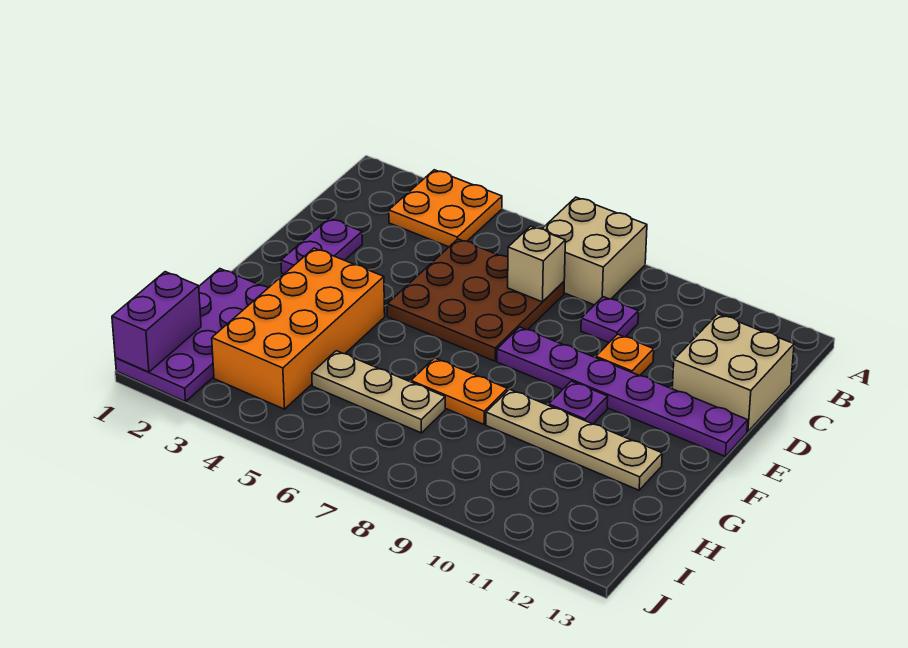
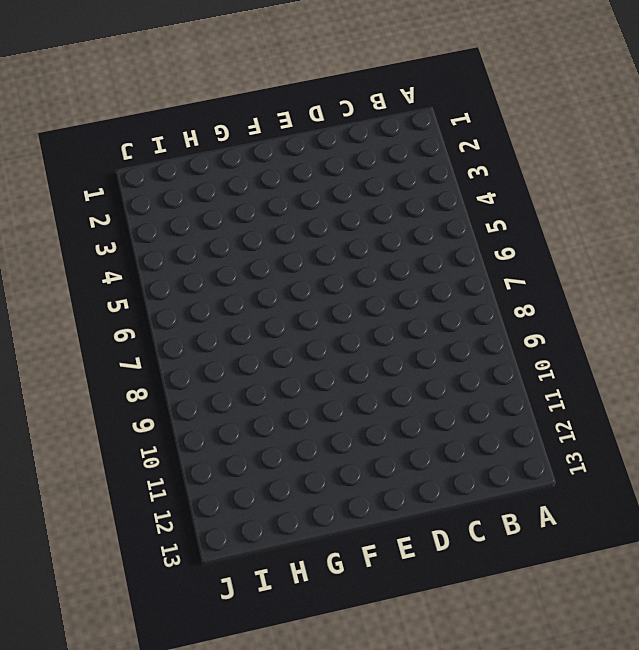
none -> orange 2x2 plate [389,170,502,247]
none -> tan 2x2 brick [542,197,647,305]
none -> brown 3x3 plate [387,239,564,361]

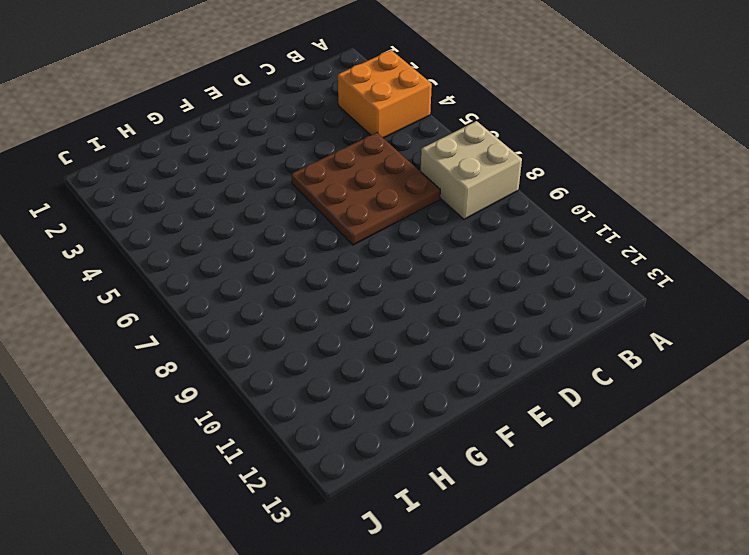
orange 2x2 brick [338,50,432,138] -> orange 2x2 plate [389,170,502,247]
none -> purple 1x1 plate [581,297,639,342]
none -> tan 2x2 brick [672,314,794,432]
none -> purple 1x2 plate [281,218,362,274]

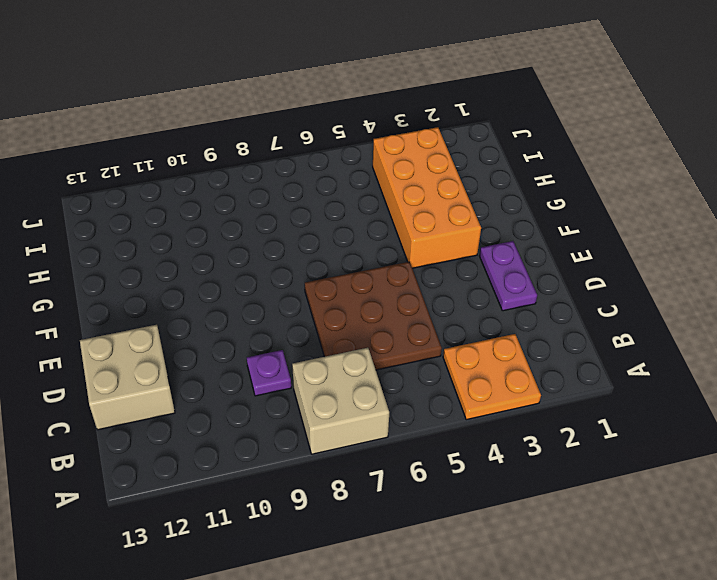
none -> orange 1x1 plate [596,334,654,376]
none -> purple 1x6 plate [497,327,748,456]
none -> purple 1x1 plate [549,381,608,424]

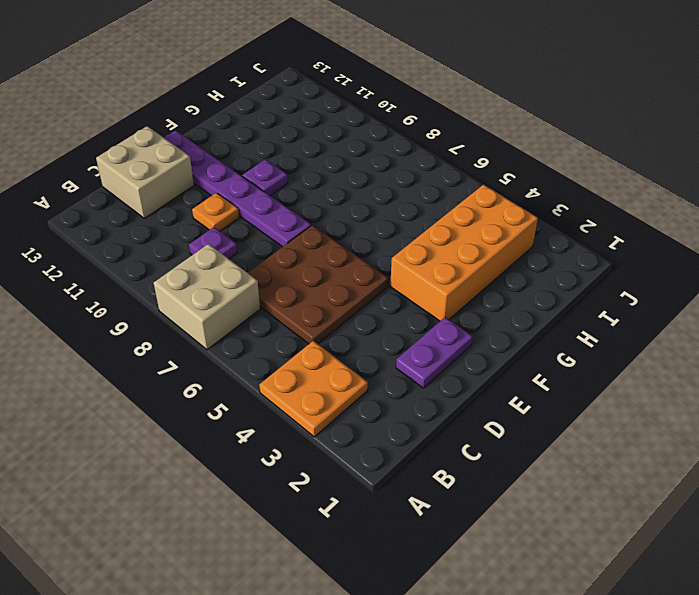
none -> purple 2x4 plate [115,269,268,402]
none -> orange 1x2 plate [411,358,508,425]
none -> tan 1x4 plate [486,389,662,490]

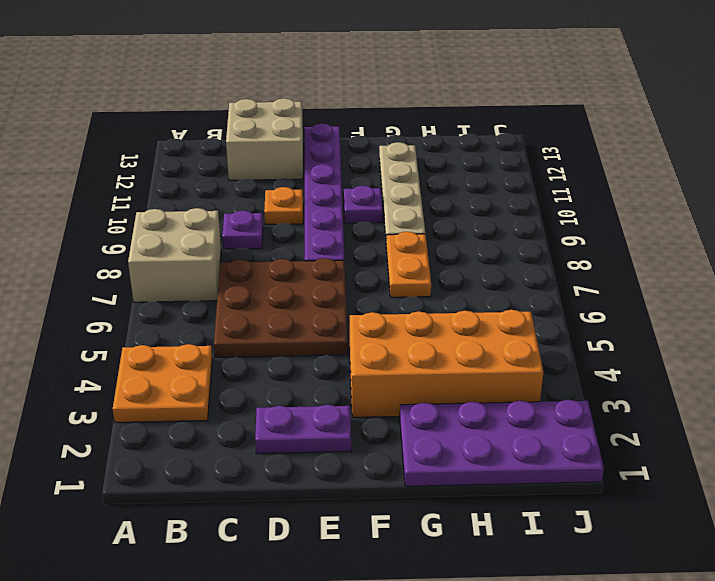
none -> tan 1x3 plate [312,351,445,433]
none -> tan 1x1 brick [508,226,565,302]
none -> purple 1x2 brick [112,272,201,372]

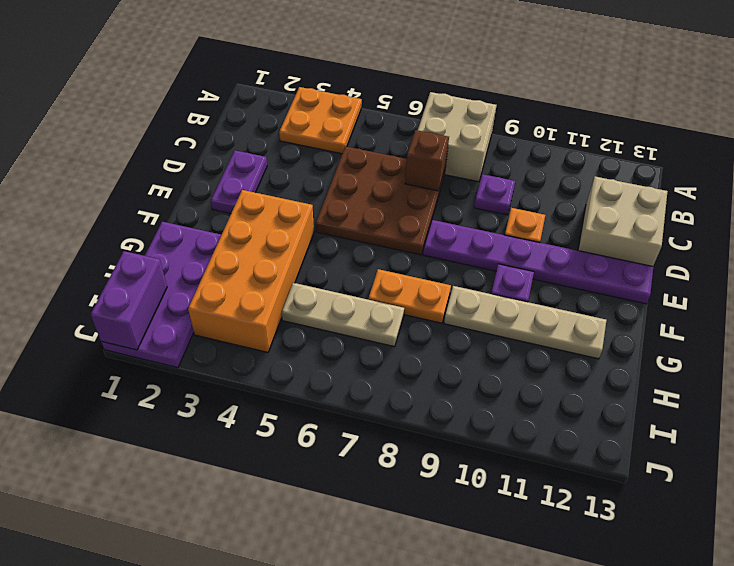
brown 1x1 brick [405,130,449,191] -> tan 1x1 brick [508,226,565,302]

